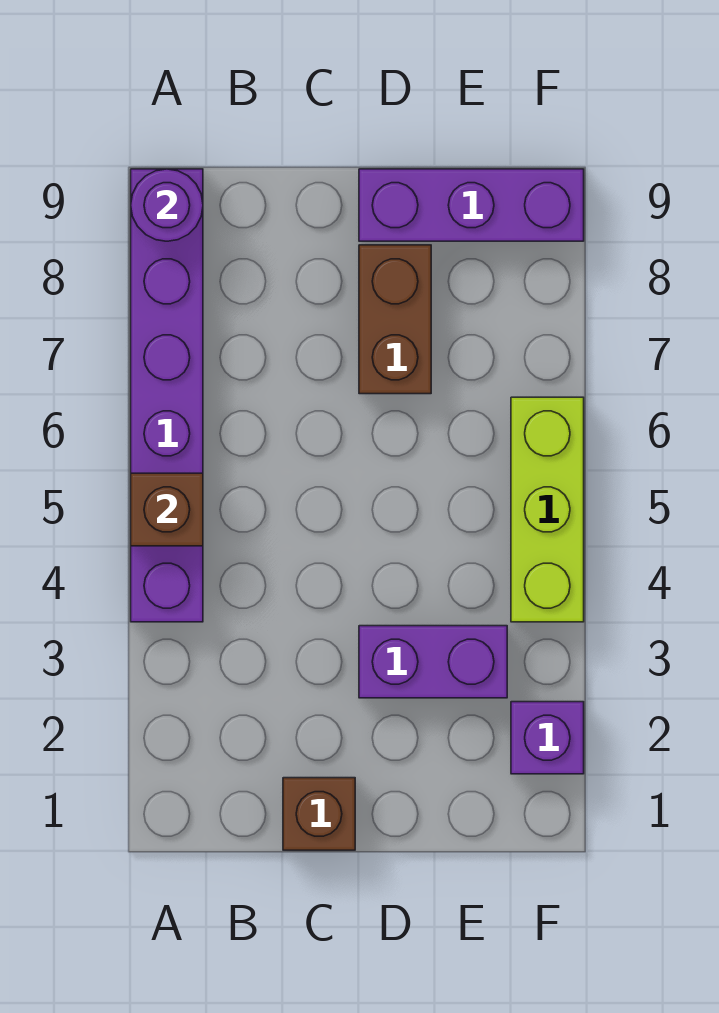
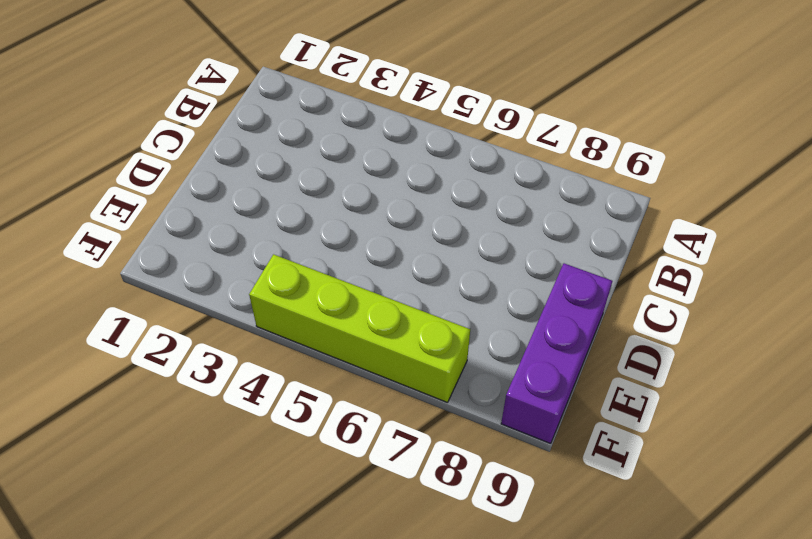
lime 1x4 brick [249,254,470,403] -> lime 1x3 brick [511,397,584,622]
none -> purple 1x6 brick [131,169,203,622]
none -> brown 1x1 brick [283,778,355,850]

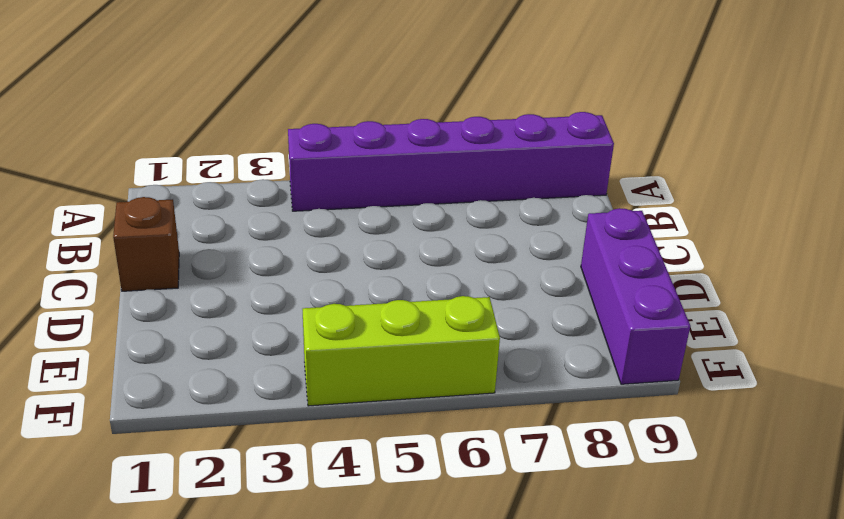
none -> purple 1x2 brick [359,626,507,698]
none -> brown 1x2 brick [359,245,431,394]

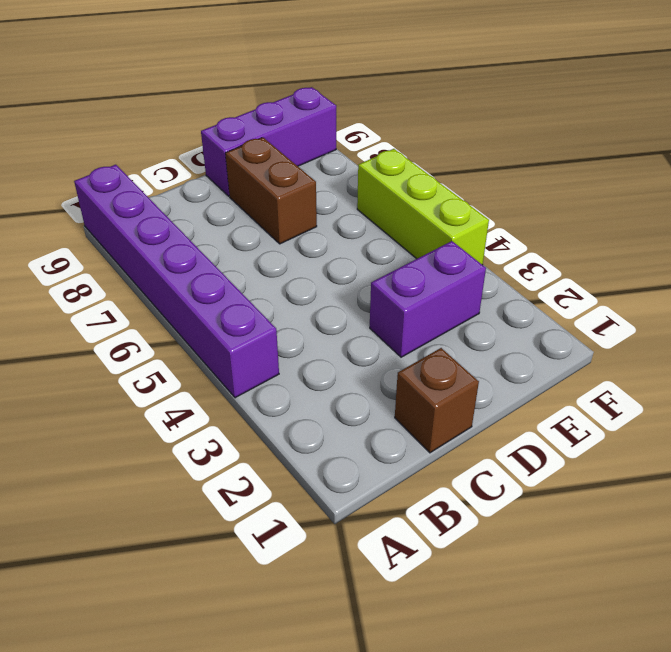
none -> purple 1x1 brick [511,702,584,774]
none -> brown 1x1 brick [131,473,203,546]

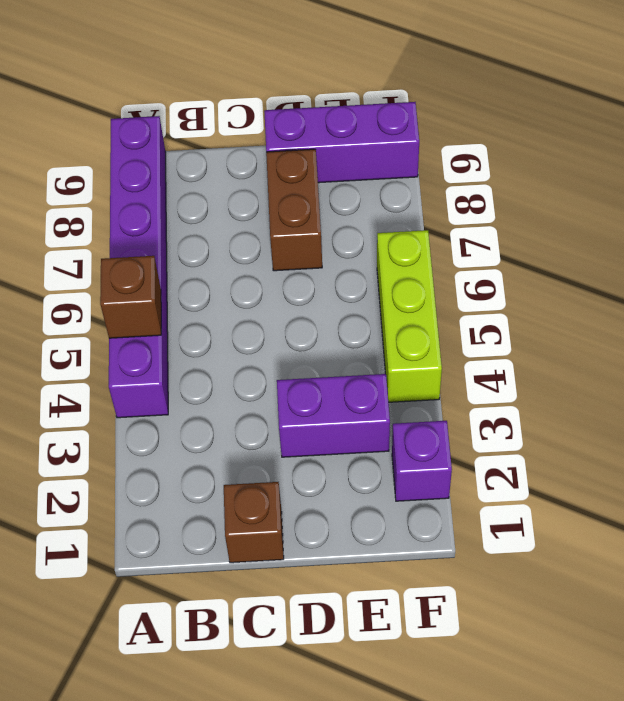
none -> purple 1x1 round brick [131,169,203,241]

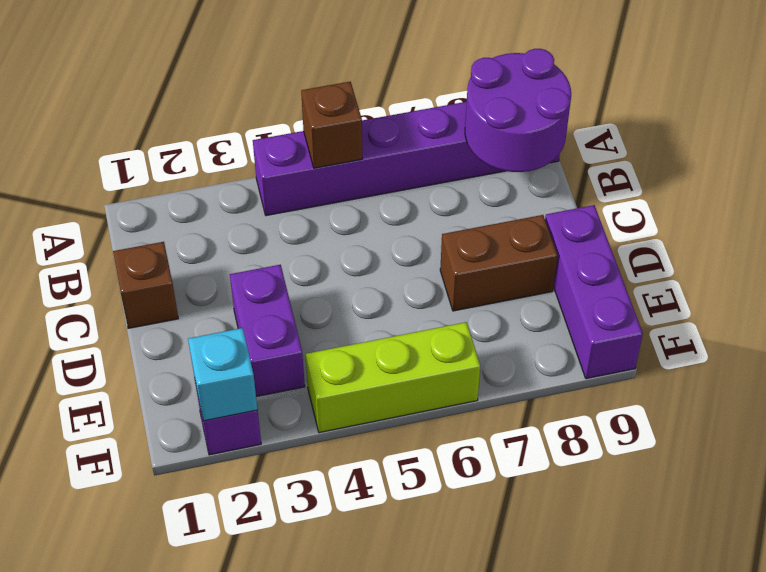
purple 2x2 round brick [465,49,571,172] -> purple 1x1 round brick [131,169,203,241]
cyan 1x1 brick [188,328,258,421] -> none

